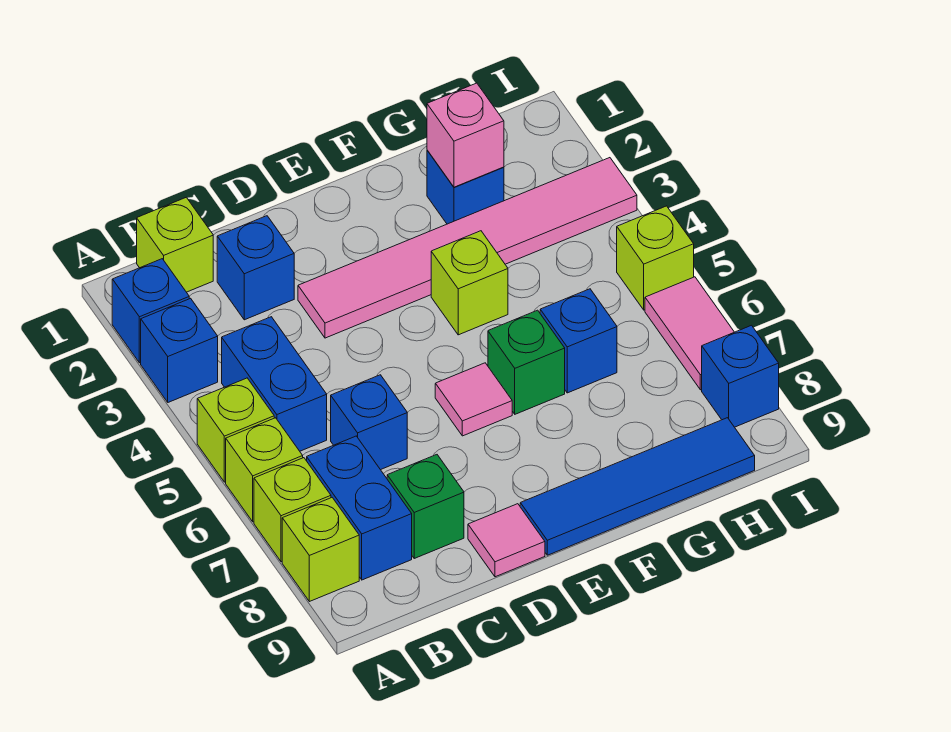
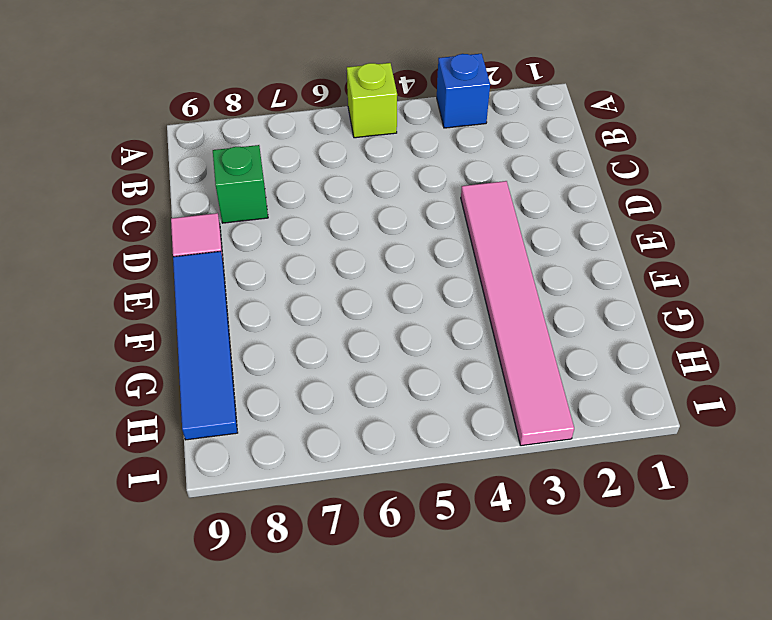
none -> blue 1x1 brick [112,259,189,363]
none -> lime 1x1 brick [226,418,303,522]
none -> lime 1x1 brick [254,458,331,562]

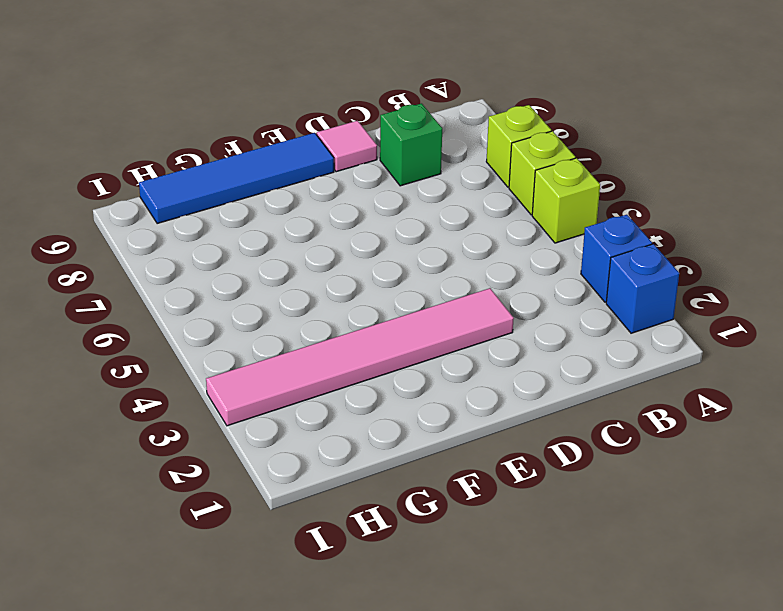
none -> lime 1x1 brick [282,498,359,602]
none -> lime 1x1 brick [137,197,213,292]
none -> blue 1x2 brick [222,317,327,451]

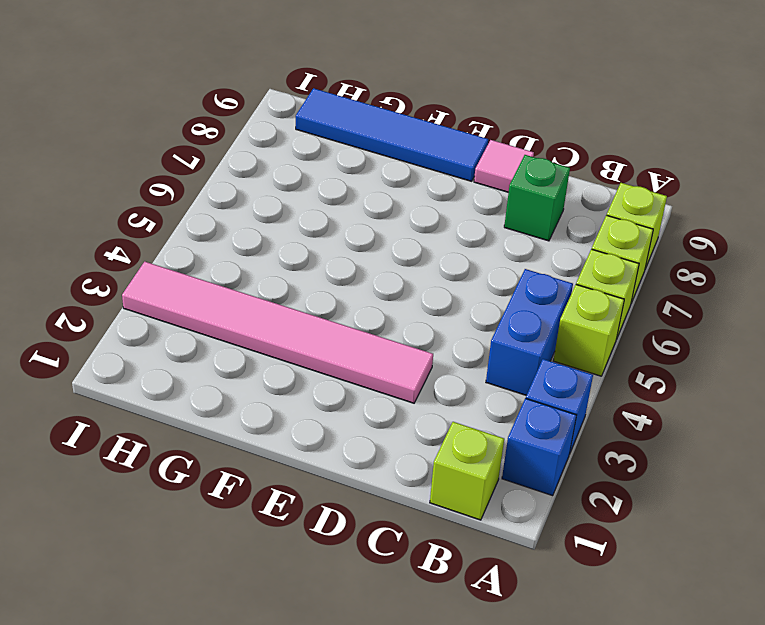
none -> blue 1x2 brick [307,436,412,580]
none -> blue 1x1 brick [217,216,294,320]
none -> blue 1x1 brick [331,375,407,470]

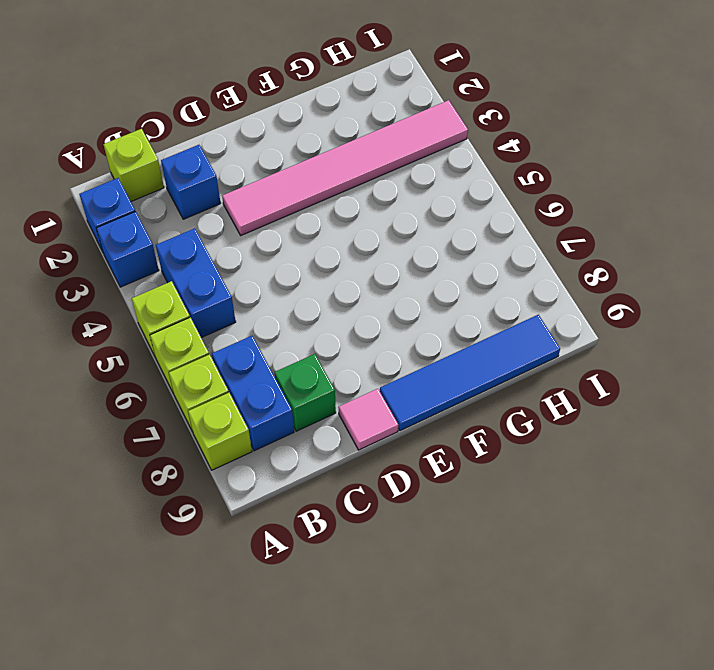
none -> blue 1x1 brick [331,375,407,470]
none -> pink 1x1 tile [435,363,512,436]
none -> lime 1x1 brick [431,231,508,335]

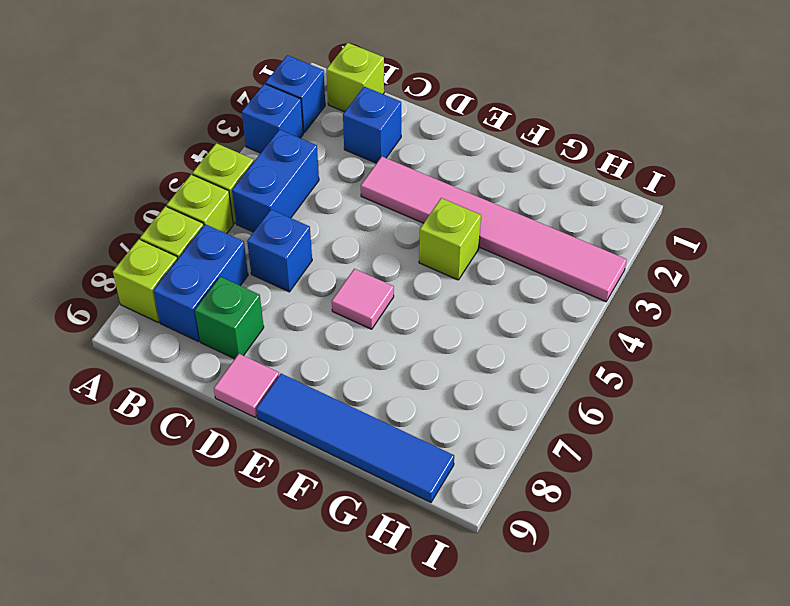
none -> green 1x1 brick [488,310,565,414]
none -> blue 1x1 brick [427,150,504,224]
none -> blue 1x1 brick [540,289,617,393]

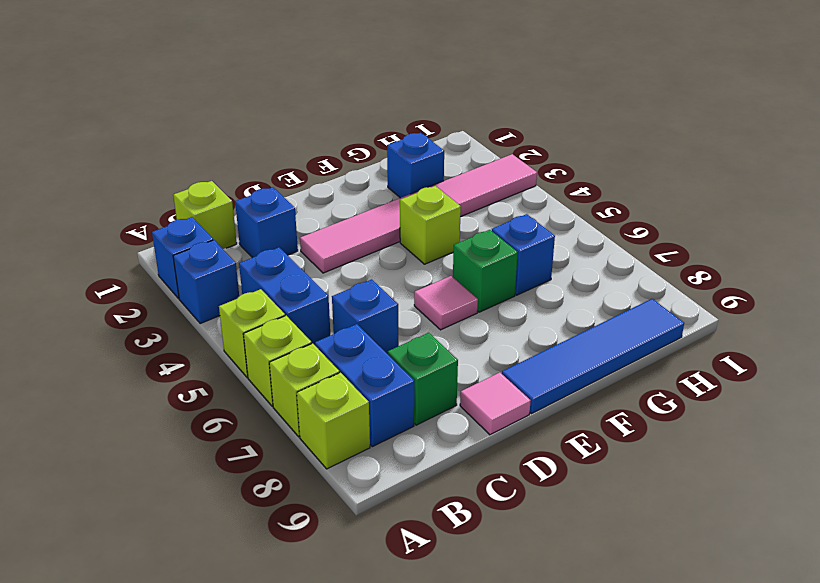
none -> lime 1x1 brick [617,206,694,310]
none -> pink 1x2 tile [645,277,734,390]
none -> blue 1x1 brick [702,325,779,427]

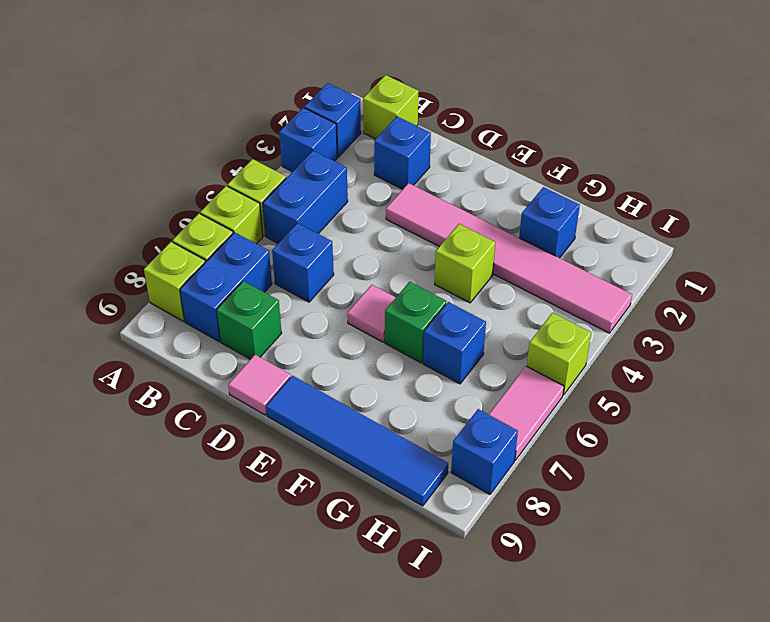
none -> pink 1x1 brick [427,83,504,187]

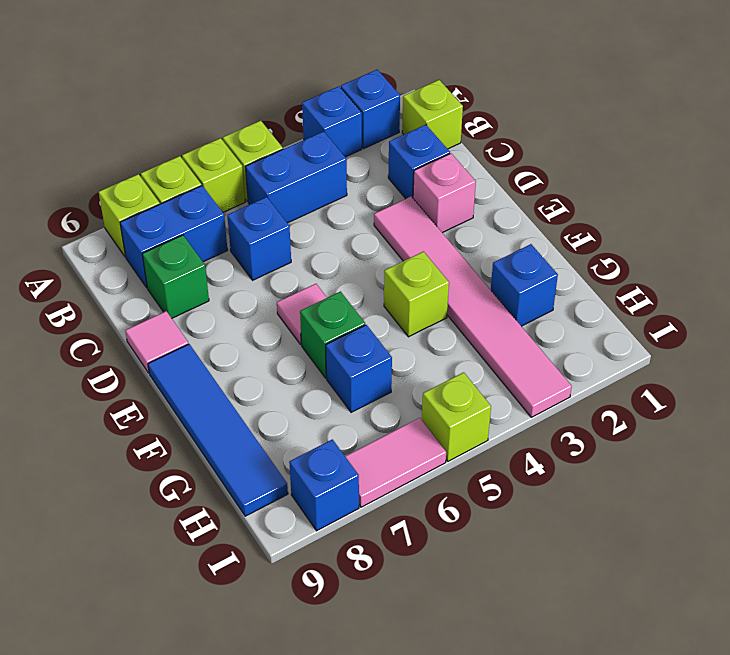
pink 1x1 brick [413,154,476,233] -> pink 1x1 brick moved to [427,83,504,187]

